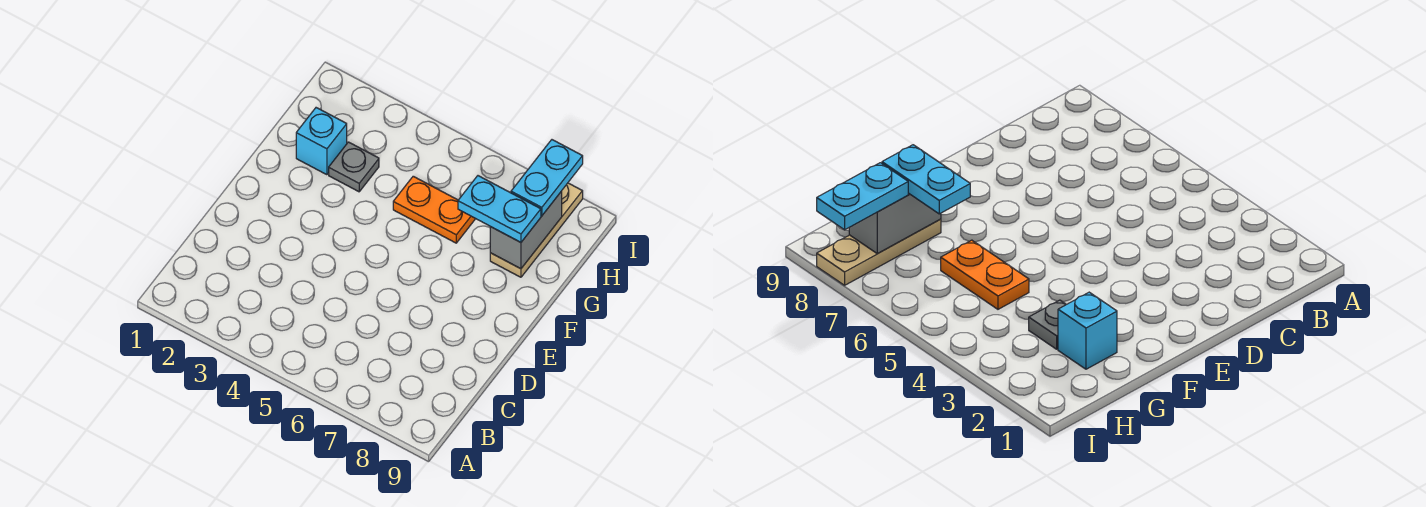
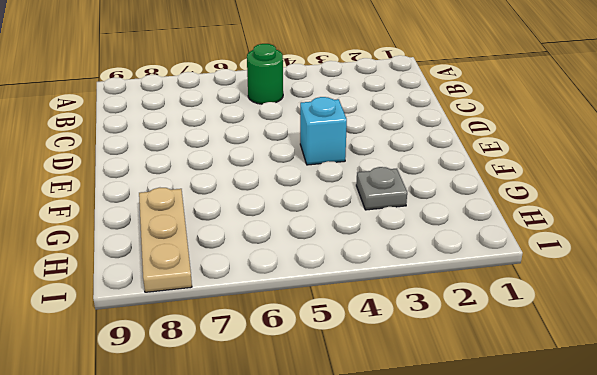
green 1x1 round brick [247,44,283,104] -> none
cyan 1x1 brick [300,97,347,165] -> cyan 1x1 brick moved to [296,108,347,175]
none -> orange 1x2 plate [393,176,476,243]
none -> grey 1x2 brick [490,191,562,269]

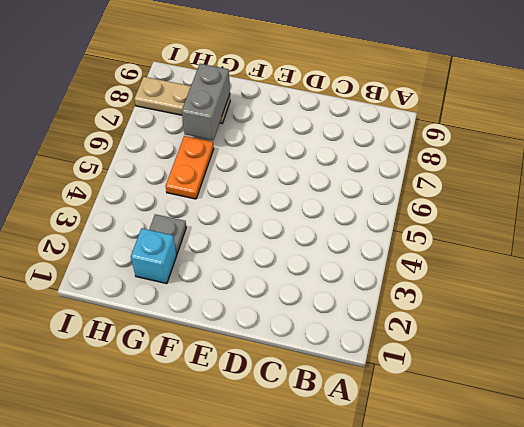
grey 1x2 brick [182,64,230,140] -> grey 1x2 brick turned to [490,191,562,269]
none -> cyan 1x2 plate [458,176,541,242]
none -> cyan 1x2 plate [511,140,583,216]

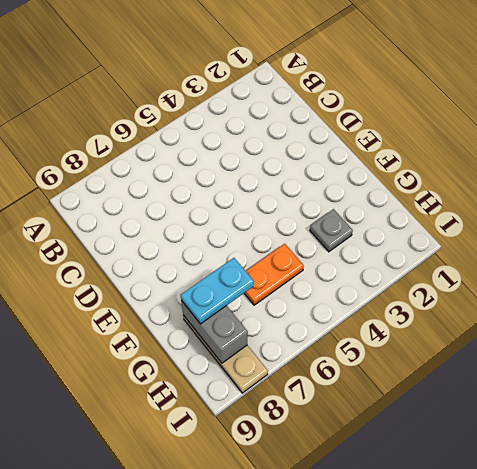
none -> cyan 1x1 brick [296,108,347,175]
none -> cyan 1x2 plate [511,140,583,216]

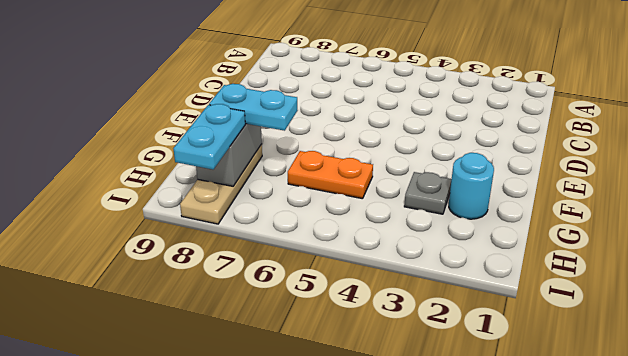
cyan 1x1 round brick [449,153,494,219] -> cyan 1x1 brick [296,108,347,175]

